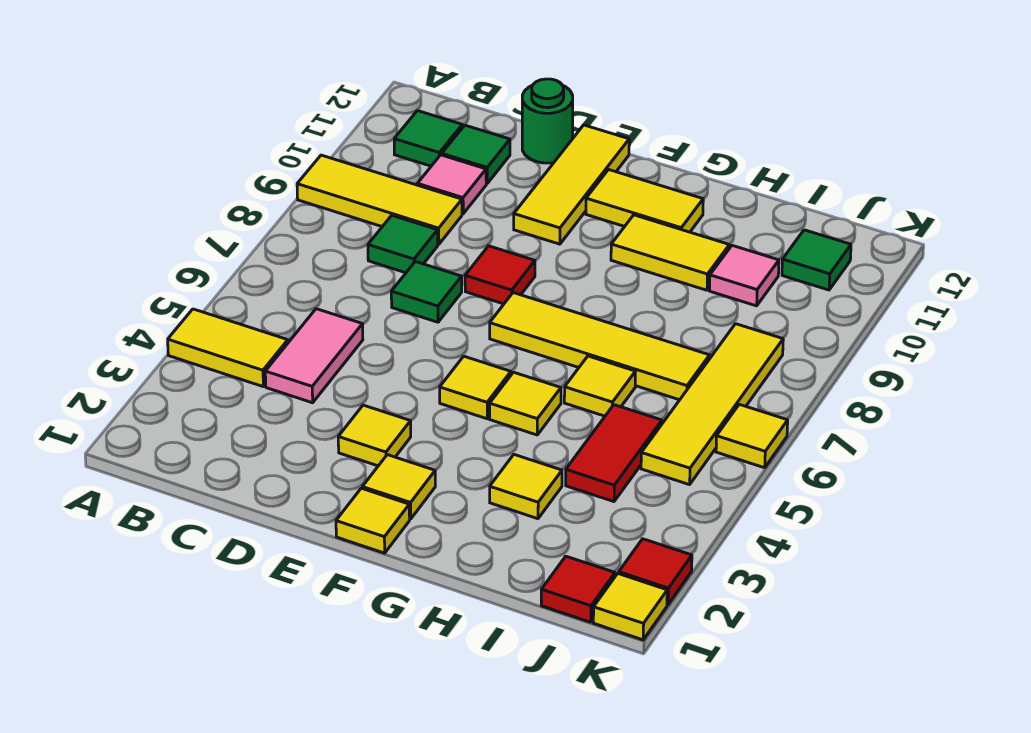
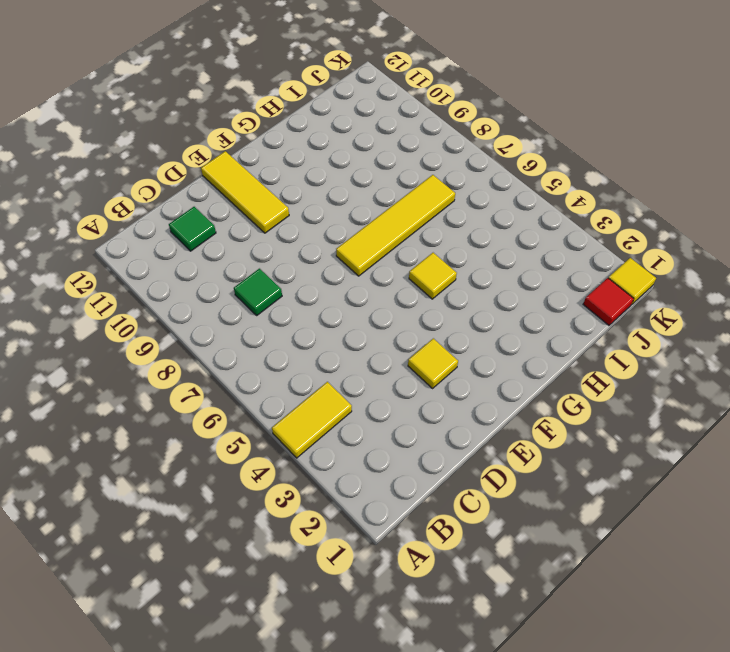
none -> yellow 1x3 tile [297,155,462,244]
none -> green 1x1 tile [394,111,462,166]
none -> pink 1x2 tile [265,309,363,403]

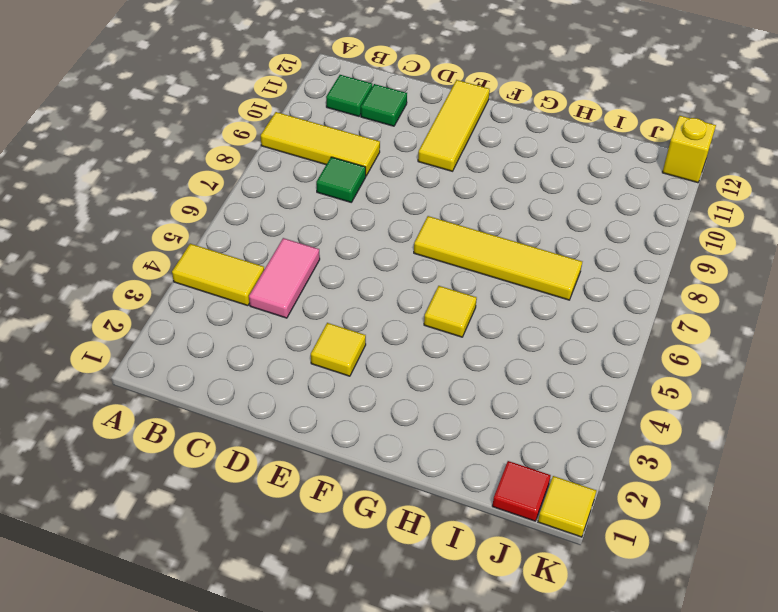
yellow 1x1 brick [662,116,716,183] -> none
none -> pink 1x1 tile [417,155,486,214]
none -> green 1x1 tile [391,262,462,322]
none -> green 1x1 round brick [522,79,573,163]

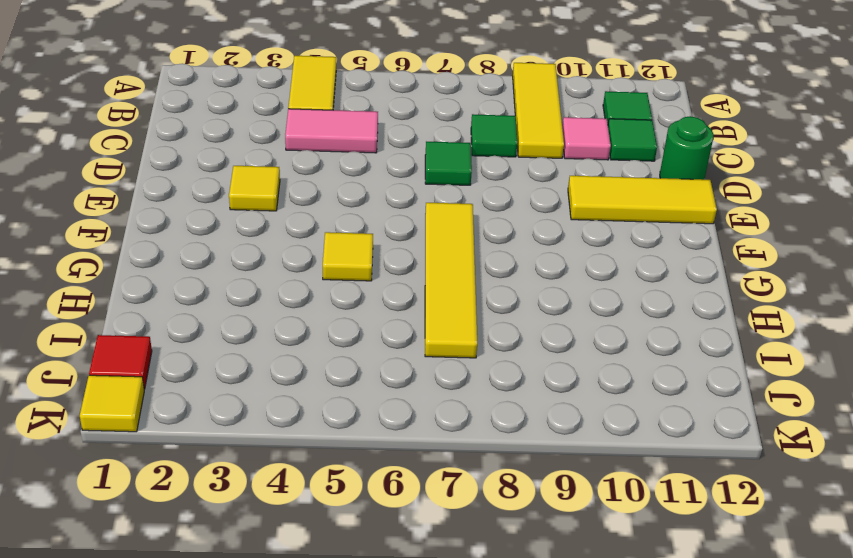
none -> red 1x1 tile [465,246,535,304]
none -> yellow 1x1 tile [336,488,410,553]
none -> yellow 1x1 tile [362,455,435,519]

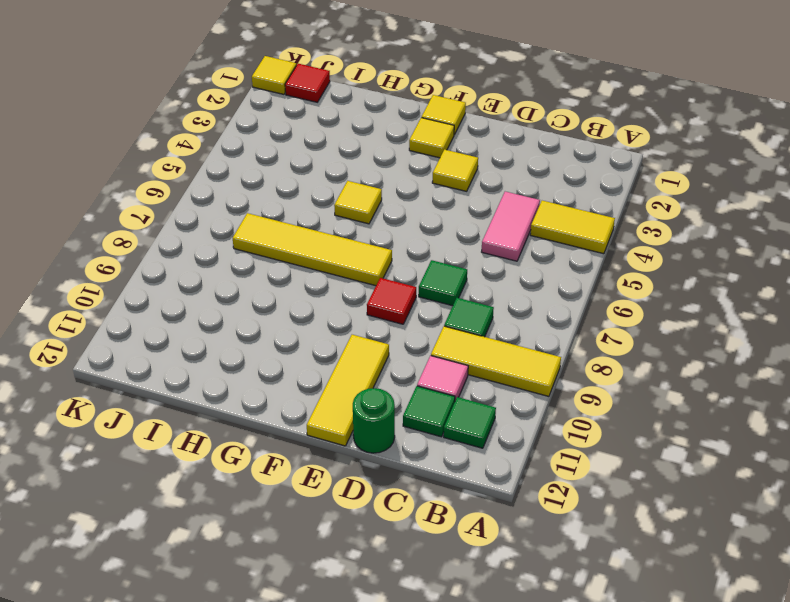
none -> yellow 1x1 tile [440,356,511,419]
none -> yellow 1x2 tile [586,170,703,232]
none -> yellow 1x2 tile [611,215,729,290]

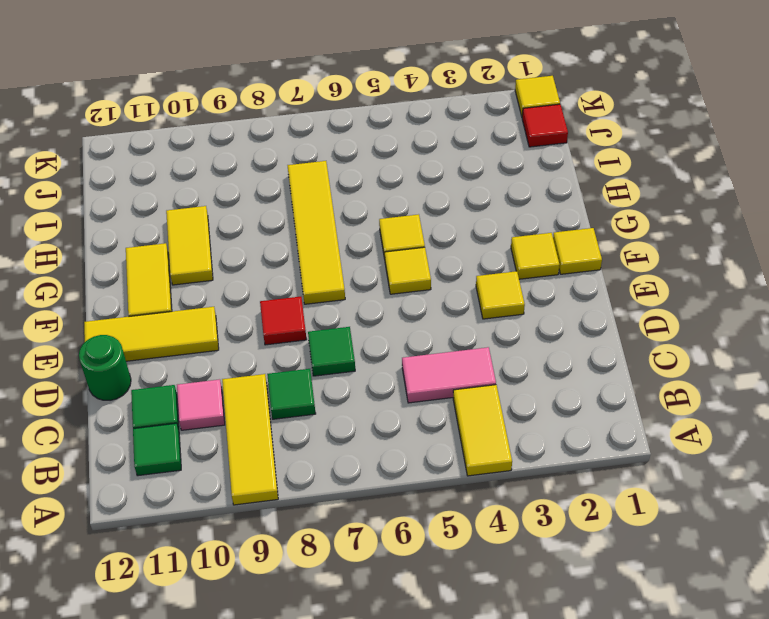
none -> yellow 1x1 tile [490,455,562,519]
none -> yellow 1x1 tile [564,356,635,416]
none -> red 1x2 tile [566,405,662,502]

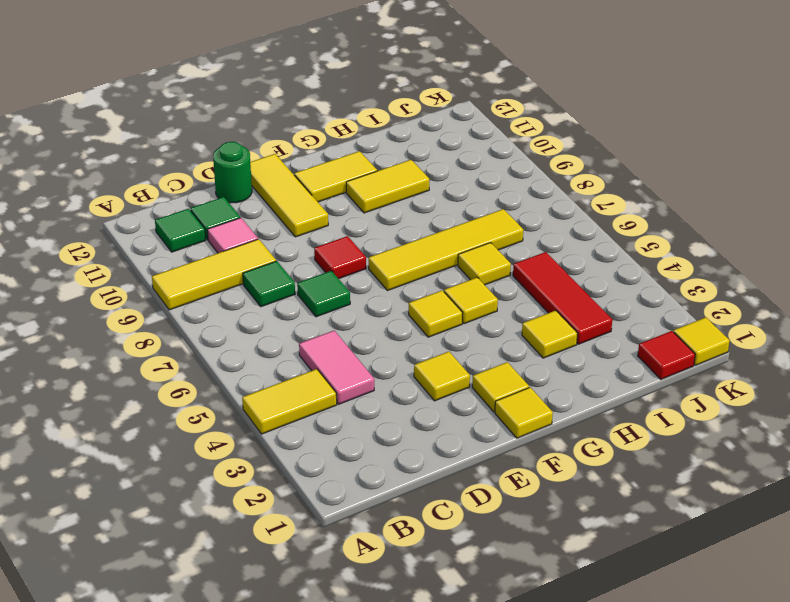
red 1x3 tile [513,252,612,344] -> red 1x2 tile [566,405,662,502]
none -> pink 1x1 tile [709,246,779,306]
none -> yellow 1x4 tile [641,324,783,485]
none -> green 1x1 tile [782,230,851,290]

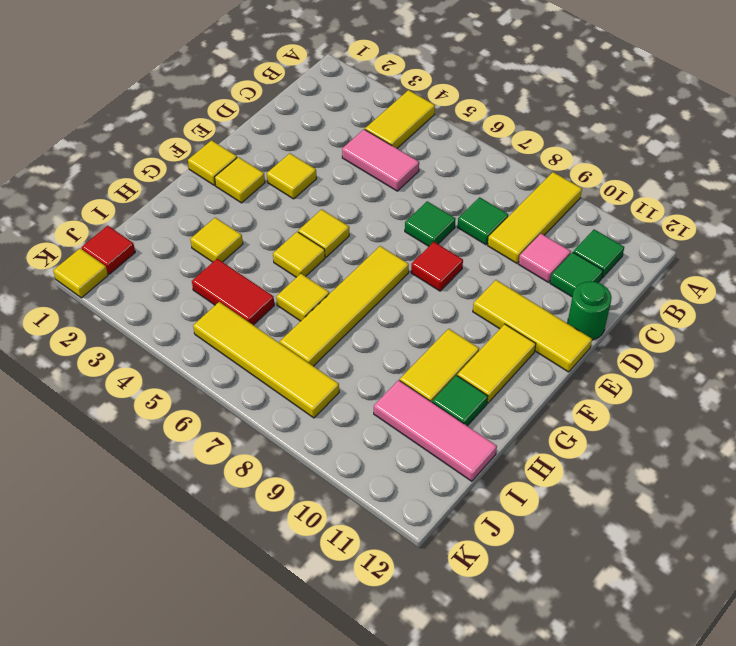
green 1x1 tile [432,375,488,426] -> green 1x1 tile moved to [782,230,851,290]
pink 1x3 tile [374,380,497,481] -> pink 1x1 tile [709,246,779,306]
none -> red 1x1 tile [619,539,692,605]
none -> yellow 1x1 tile [716,404,788,468]

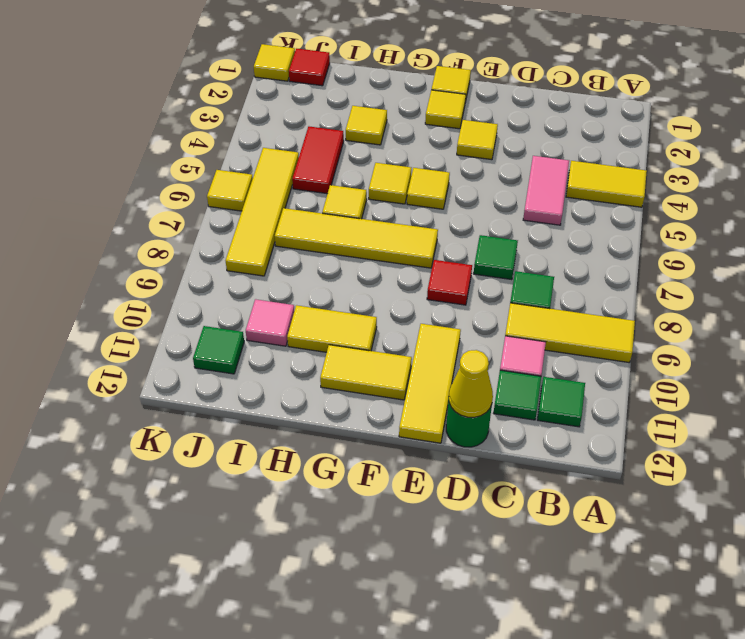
yellow 1x1 cone [449,350,493,417] -> none
none -> red 1x1 tile [619,539,692,605]

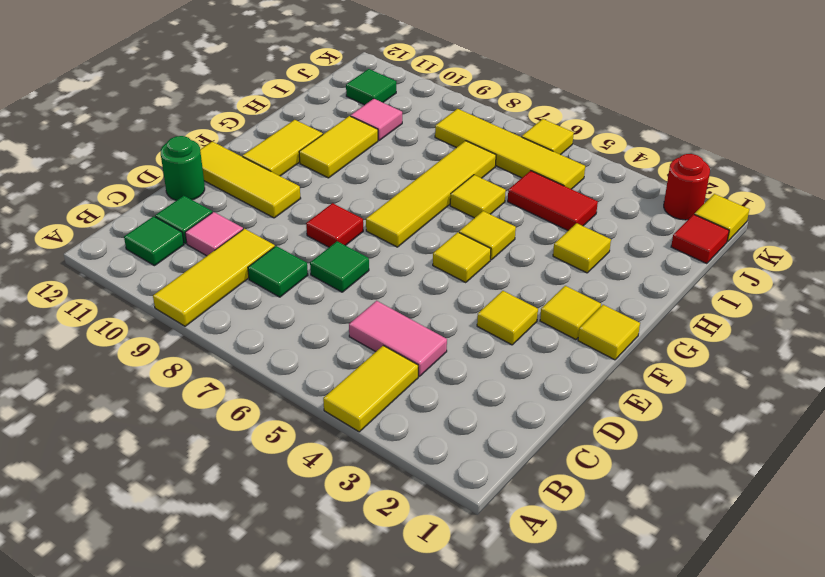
red 1x1 round brick [664,154,710,220] -> red 1x1 tile [619,539,692,605]

